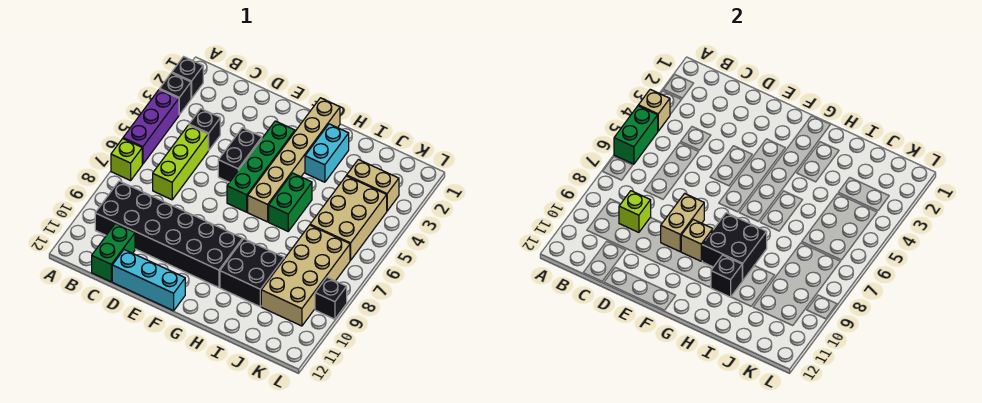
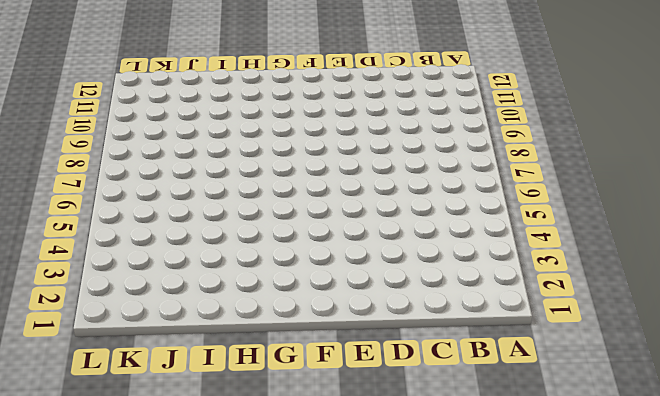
none -> black 1x1 brick [172,57,203,99]
none -> black 1x1 brick [160,73,191,115]
none -> purple 1x3 brick [123,89,179,164]

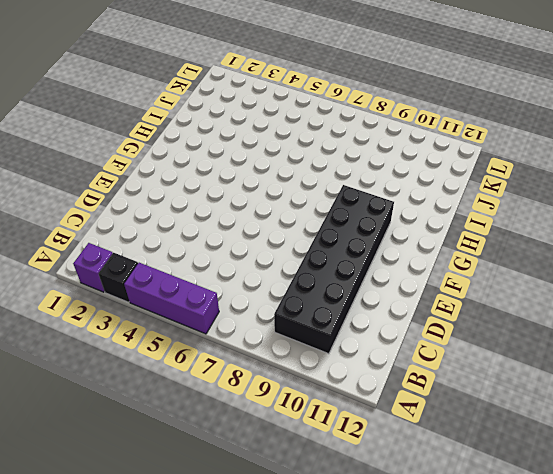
purple 1x1 brick [73,243,113,292] -> black 1x1 brick [172,57,203,99]
none -> lime 1x1 brick [111,139,142,181]
none -> black 1x1 brick [189,109,220,150]
none -> lime 1x3 brick [153,125,209,200]

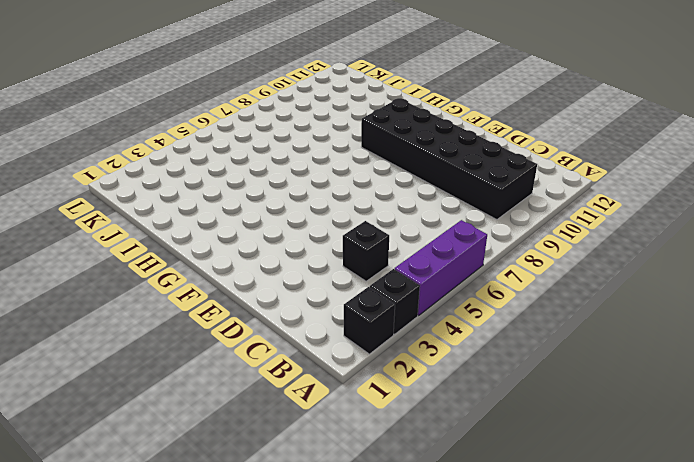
none -> lime 1x1 brick [111,139,142,181]
none -> lime 1x3 brick [153,125,209,200]
none -> green 1x2 brick [92,224,135,282]

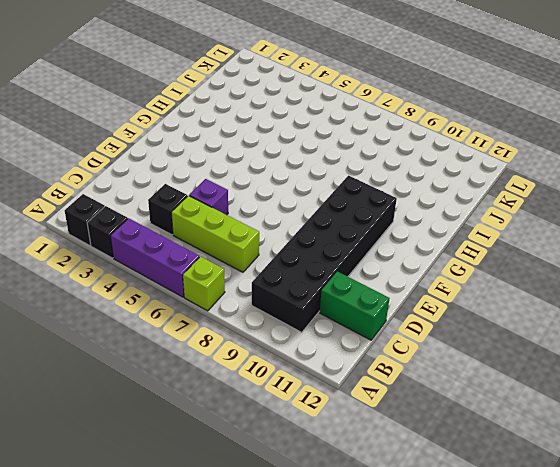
purple 1x1 brick [189,179,228,215] -> none
none -> cyan 1x3 brick [112,250,185,311]
none -> black 1x2 brick [218,128,262,182]
none -> green 1x4 brick [227,121,295,212]

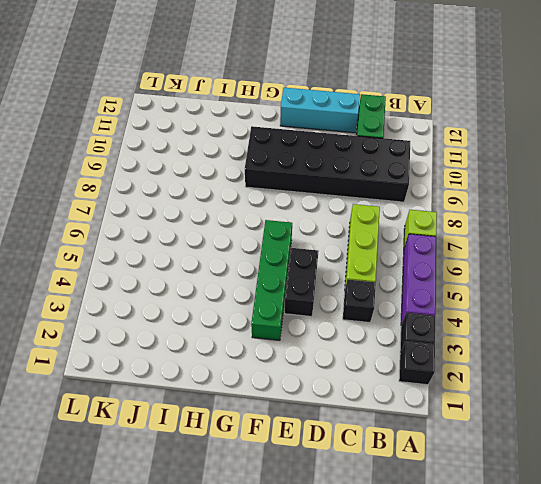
none -> tan 1x6 brick [248,98,340,222]
none -> cyan 1x2 brick [305,124,349,182]
none -> green 1x2 brick [269,173,312,231]

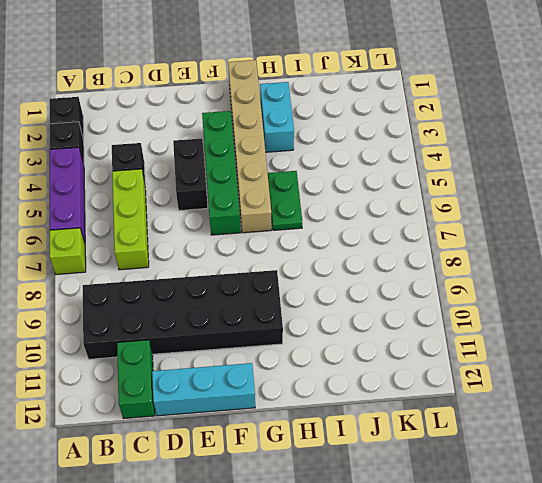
green 1x2 plate [268,171,302,230] -> green 1x2 brick [269,173,312,231]
none -> black 2x2 brick [220,239,284,307]
none -> tan 1x2 brick [347,160,399,211]
none -> tan 2x3 brick [310,176,387,260]

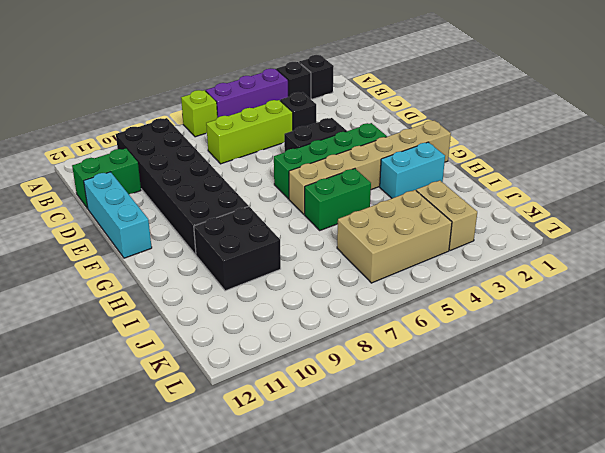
none -> tan 2x4 brick [261,225,350,326]
none -> black 1x1 brick [315,277,347,319]
none -> tan 1x1 brick [638,89,670,131]

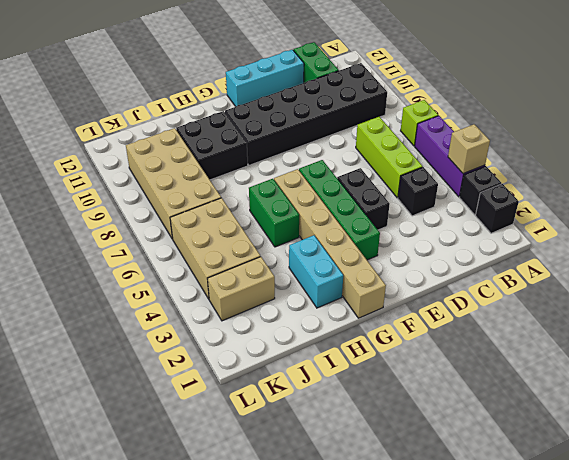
none -> black 1x1 brick [315,277,347,319]
none -> green 1x2 brick [614,106,658,164]
none -> lime 1x1 brick [619,191,651,232]

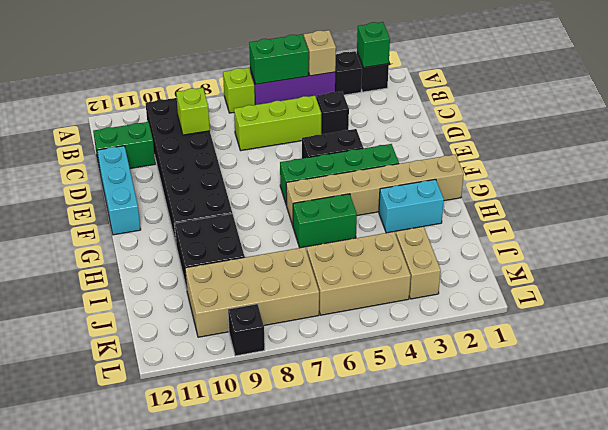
green 1x1 brick [357,22,390,68] -> none
none -> tan 1x2 brick [661,193,704,252]
none -> tan 1x1 brick [681,220,713,261]
none -> black 2x2 brick [702,213,767,280]

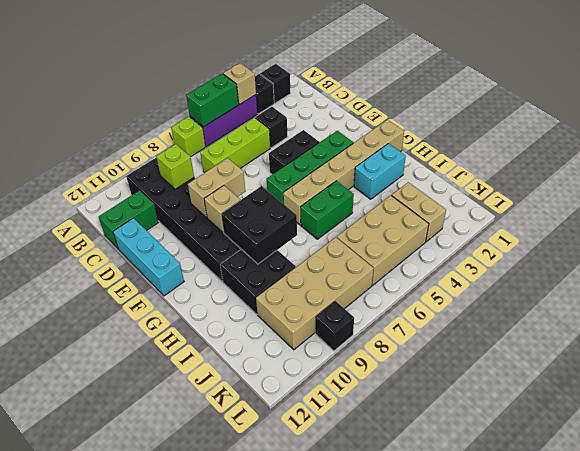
none -> black 1x1 brick [711,255,743,297]

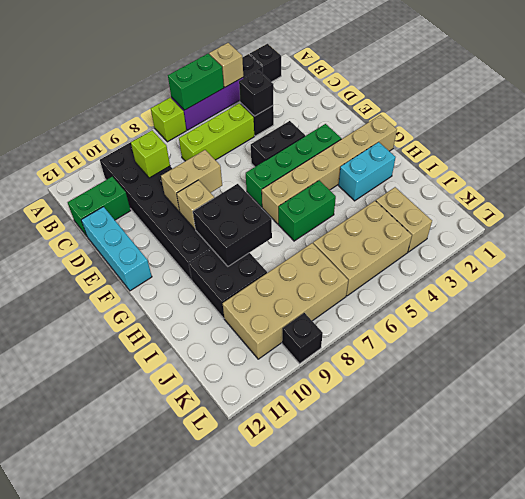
black 1x1 brick [239,70,273,116] -> black 1x1 brick moved to [711,255,743,297]

